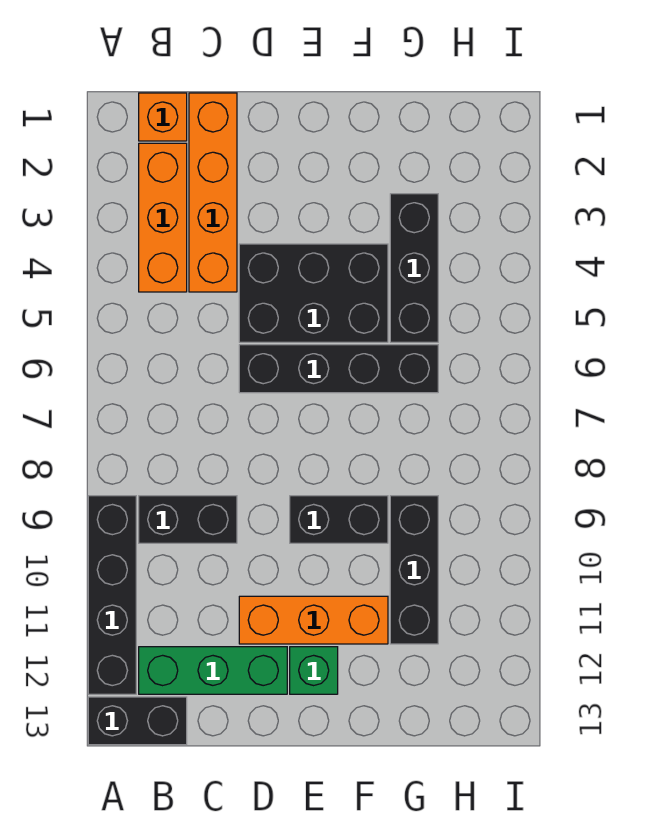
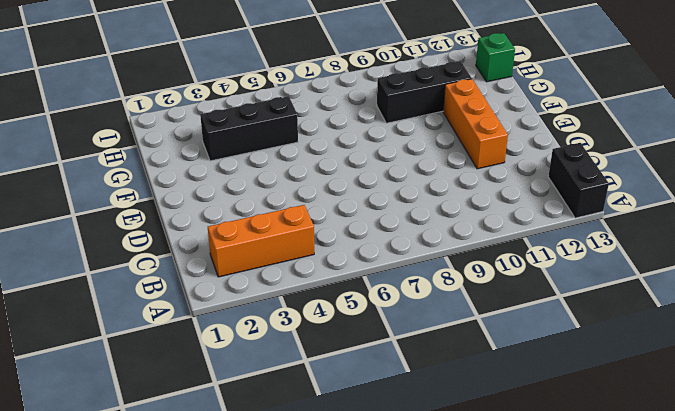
green 1x1 brick [476,33,515,82] -> green 1x1 brick moved to [290,647,338,694]
none -> black 1x4 brick [88,496,136,694]
none -> orange 1x1 brick [139,93,187,141]
none -> black 1x2 brick [139,496,237,543]

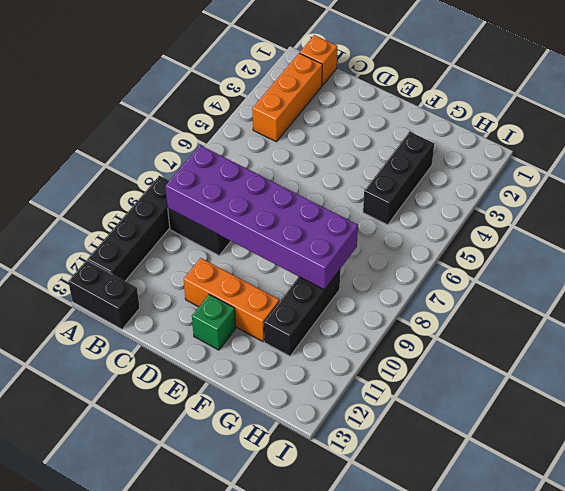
purple 2x6 brick [165,145,358,290] -> none
none -> green 1x3 brick [139,647,287,694]
none -> orange 1x4 brick [189,93,237,292]
none -> black 2x3 brick [239,244,388,342]

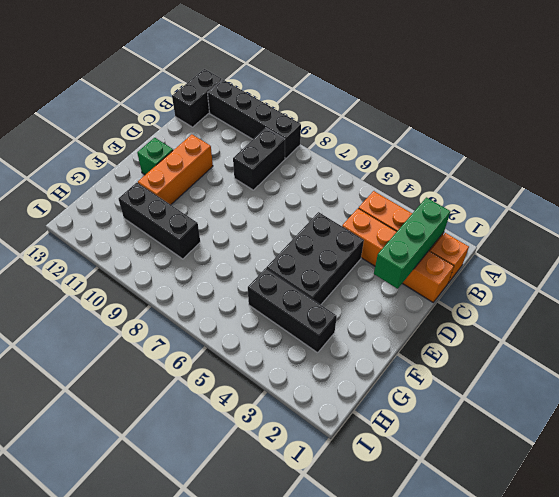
green 1x3 brick [374,197,450,289] -> green 1x3 brick moved to [139,647,287,694]
none -> black 1x4 brick [239,345,438,393]
none -> black 1x2 brick [290,496,388,543]

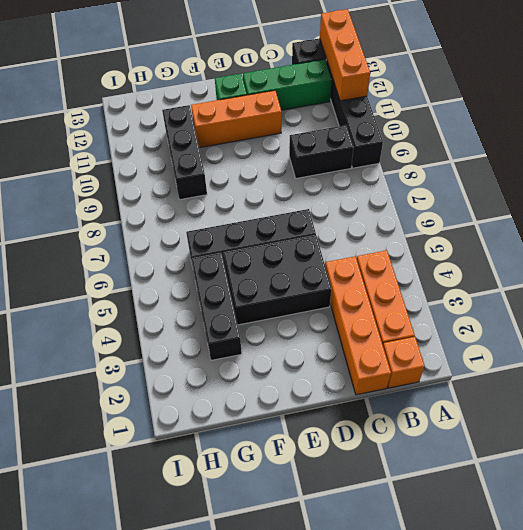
orange 1x3 brick [320,9,370,101] -> none
none -> black 1x2 brick [290,496,388,543]

